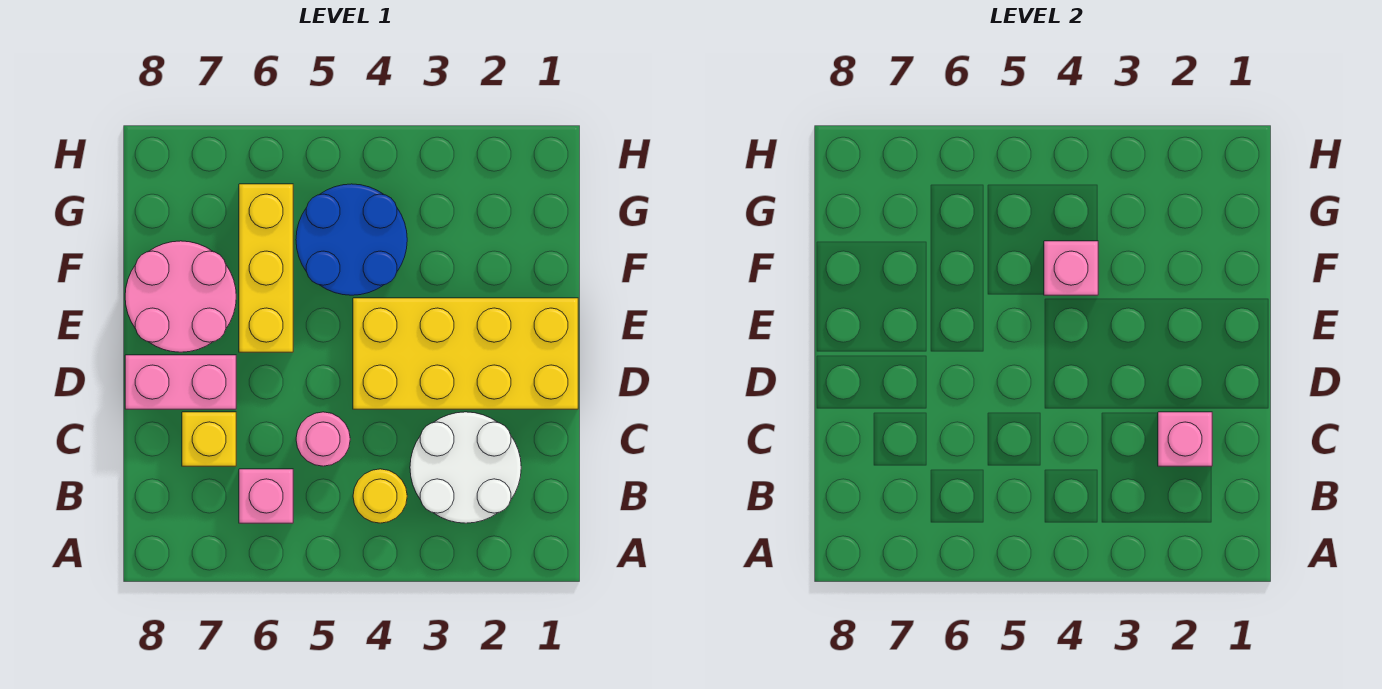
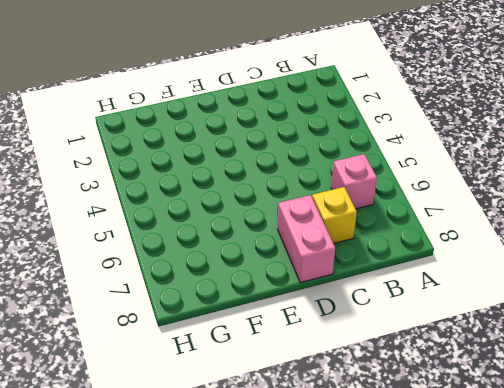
none -> white 2x2 round brick [410,412,521,523]
none -> yellow 1x1 round brick [353,469,407,523]
none -> pink 1x1 round brick [296,412,350,466]

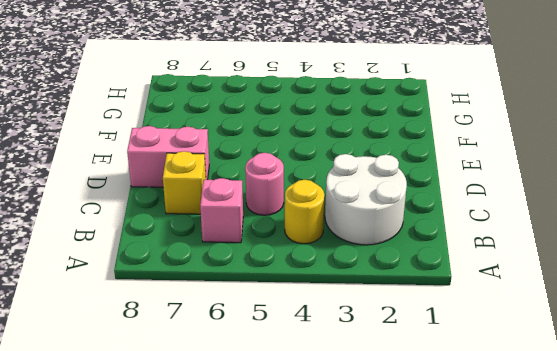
none -> yellow 2x4 brick [353,298,578,409]
none -> yellow 1x3 brick [239,184,293,352]
none -> pink 2x2 round brick [125,241,236,352]

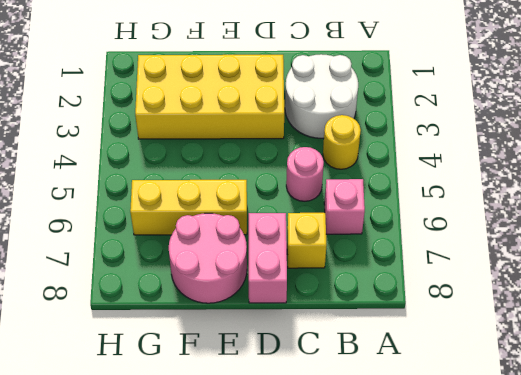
yellow 2x4 brick [135,55,284,139] -> yellow 2x4 brick turned to [353,298,578,409]
none -> blue 2x2 round brick [296,184,407,295]
none -> pink 1x1 brick [1158,412,1212,466]
none -> pink 1x1 brick [1044,241,1098,295]

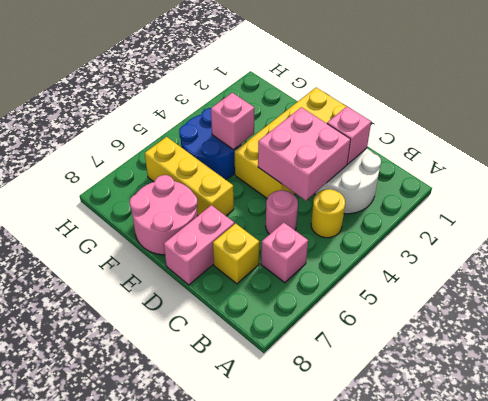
pink 2x2 brick [258,107,351,201] -> none

